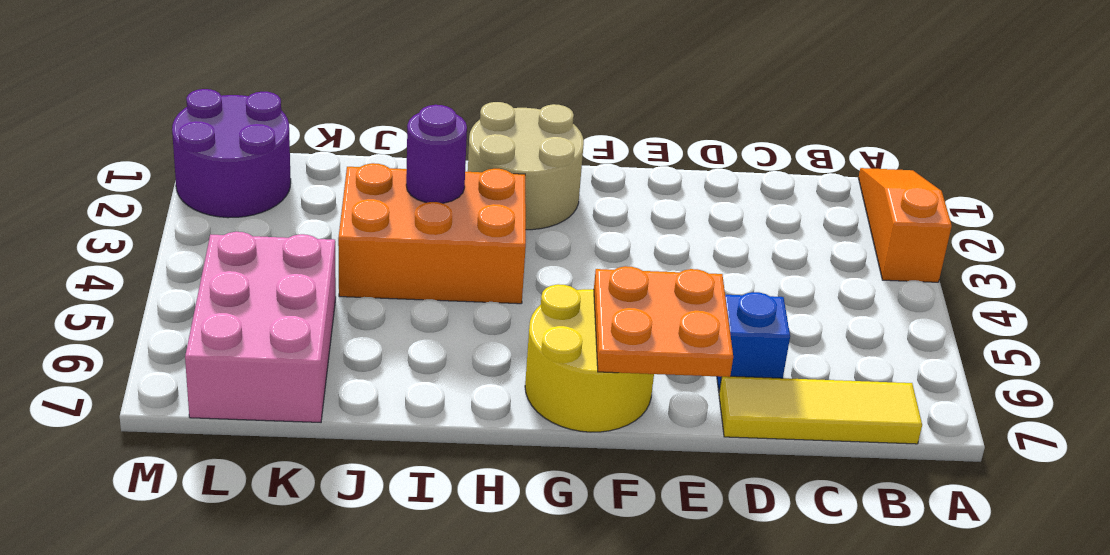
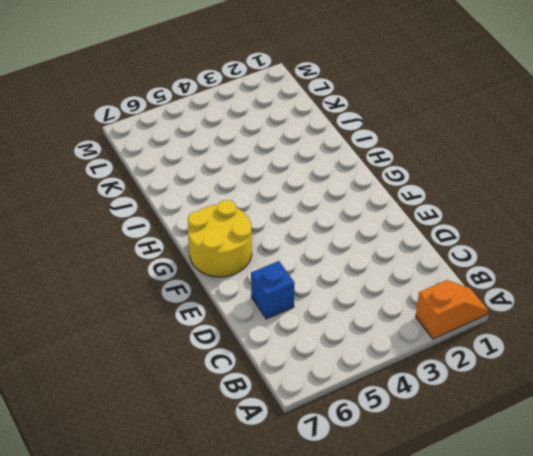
orange 1x2 slope [416,280,488,339] -> orange 1x3 slope [858,168,952,282]
none -> yellow 1x3 tile [719,376,922,444]
none -> tan 2x2 round brick [468,102,584,230]

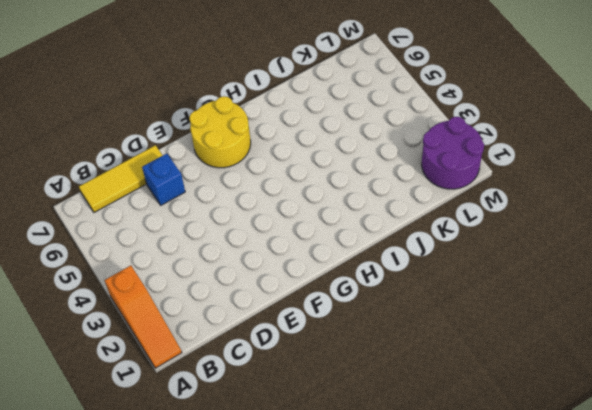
none -> tan 2x2 round brick [468,102,584,230]
none -> orange 2x3 brick [338,163,526,304]

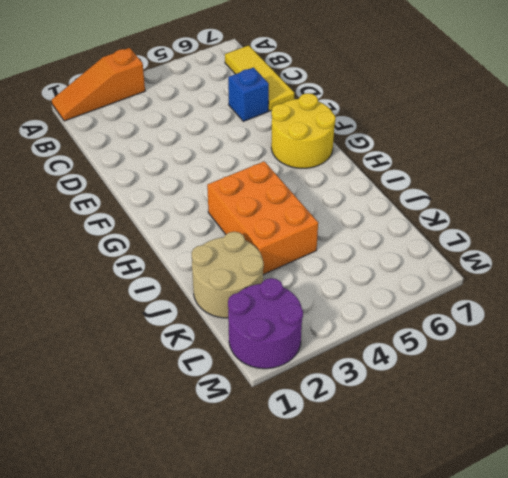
tan 2x2 round brick [191,232,264,318] -> tan 2x2 round brick moved to [468,102,584,230]
none -> pink 2x3 brick [185,231,336,422]
none -> orange 2x2 plate [594,266,733,377]

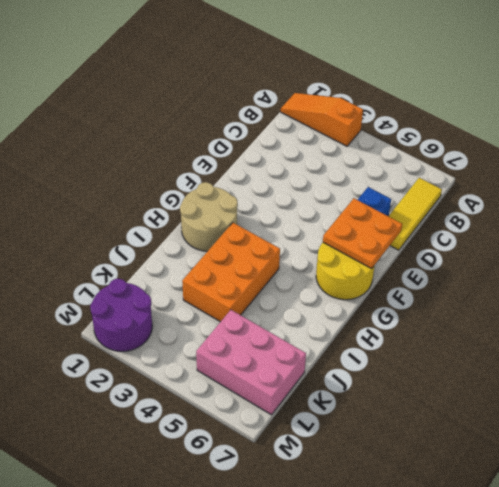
none -> purple 1x1 round brick [406,105,467,203]

